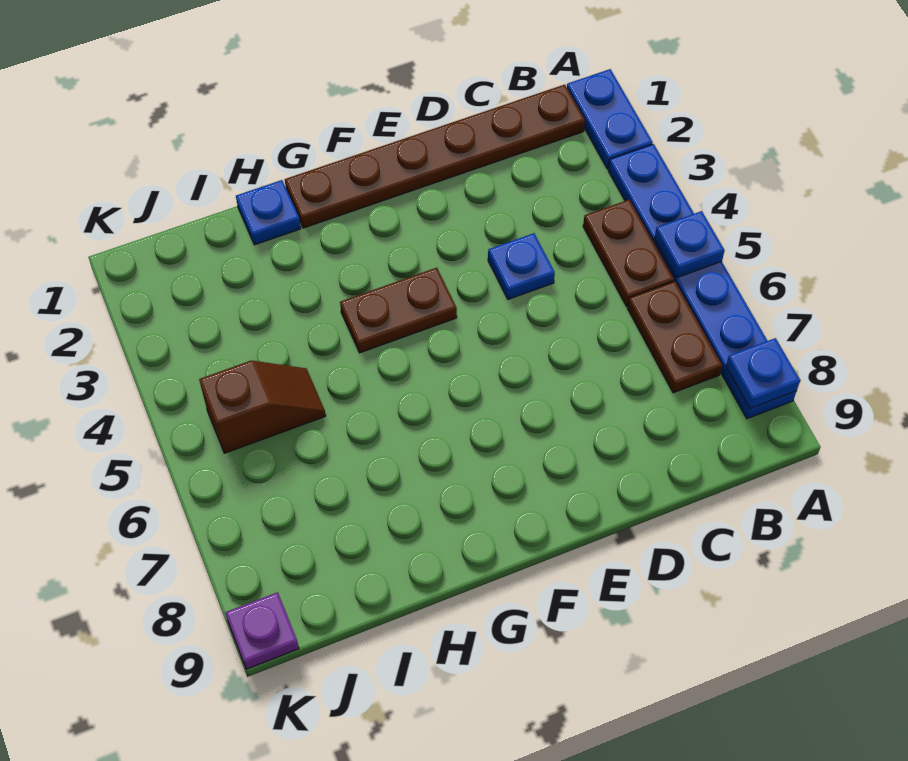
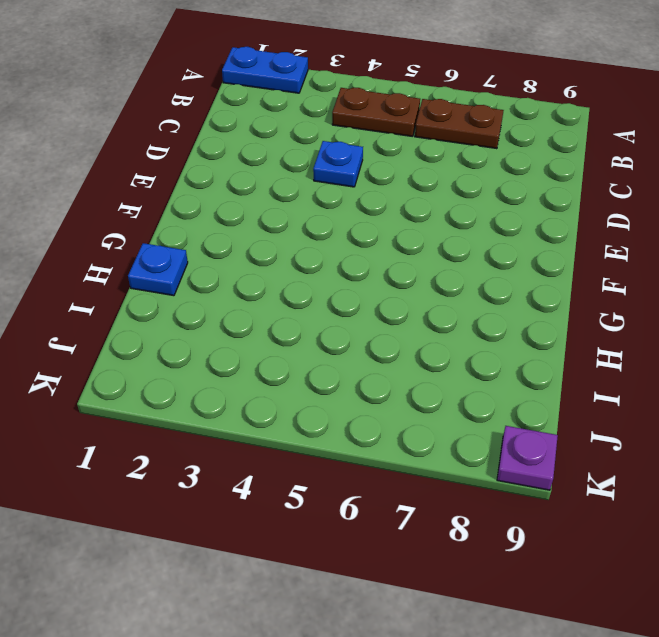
none -> blue 1x6 plate [608,144,796,419]
none -> brown 1x6 plate [285,85,585,228]
none -> brown 1x2 plate [340,268,457,353]

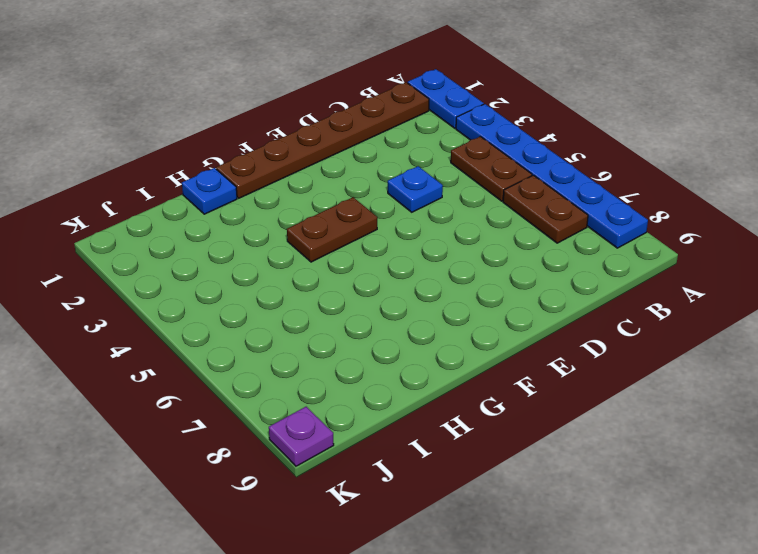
none -> brown 1x2 slope [199,361,326,453]
none -> blue 1x1 plate [654,211,725,278]
none -> blue 1x1 plate [726,338,800,409]

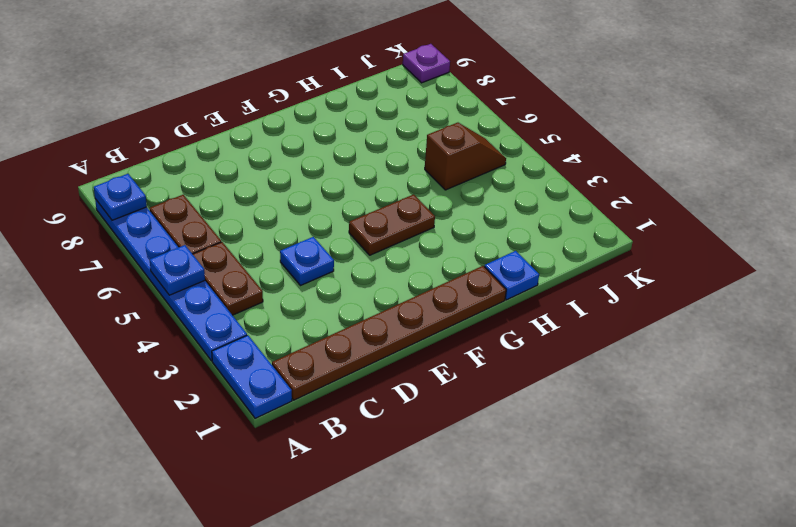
brown 1x2 slope [425,123,506,190] -> brown 1x2 slope turned to [199,361,326,453]

